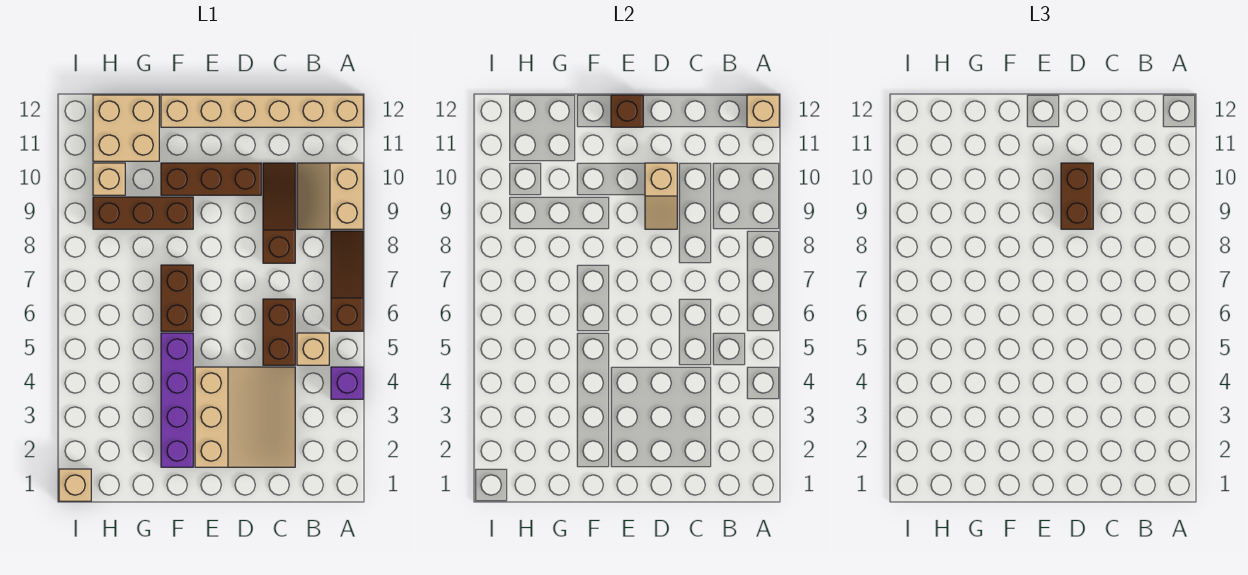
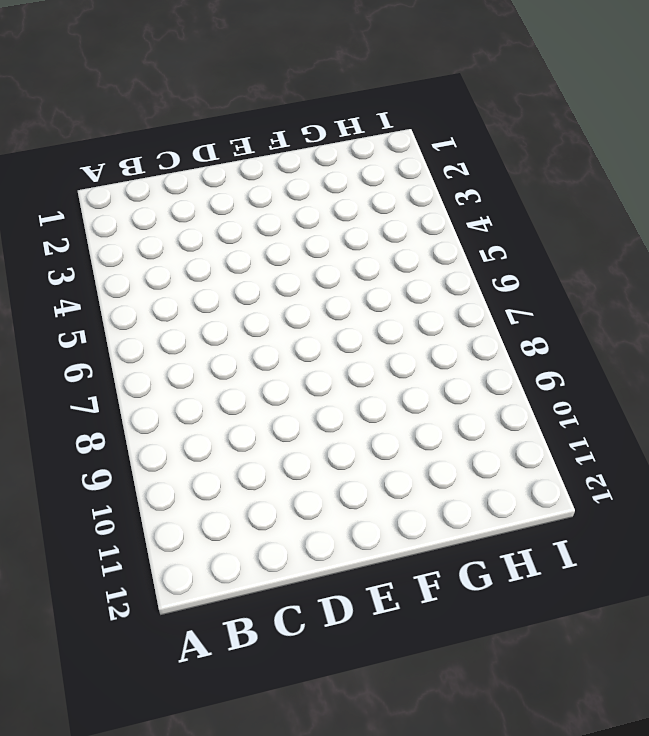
none -> purple 1x1 brick [331,367,363,399]
none -> brown 1x3 slope [331,231,363,331]
none -> tan 2x2 slope [297,163,363,229]

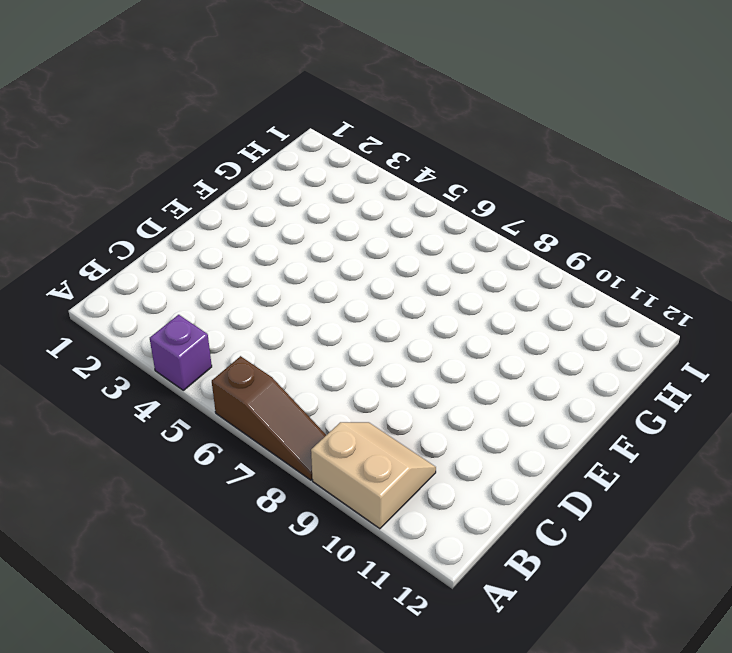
none -> tan 1x6 brick [161,95,363,127]
none -> tan 1x1 brick [297,333,329,365]
none -> tan 3x3 slope [195,367,295,467]

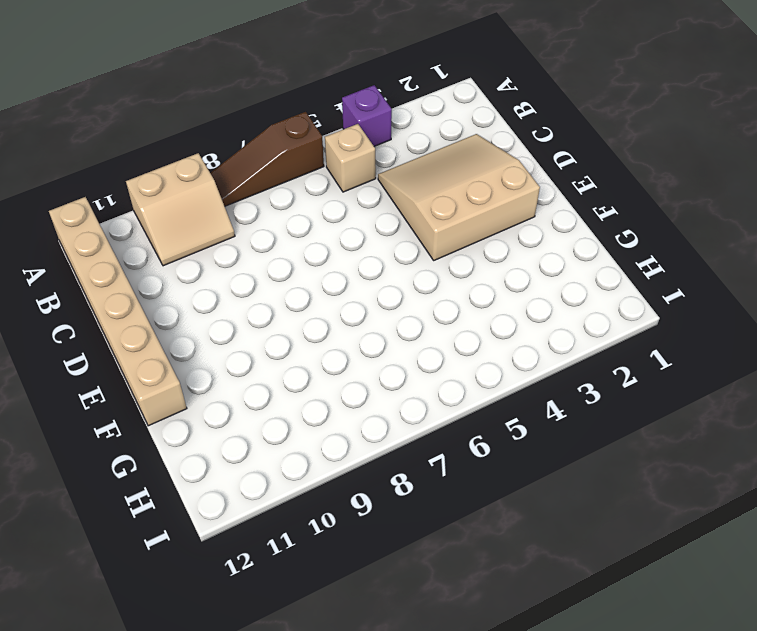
none -> brown 1x2 brick [263,299,295,365]
none -> brown 1x3 slope [263,163,295,263]
none -> brown 1x3 brick [161,163,261,195]

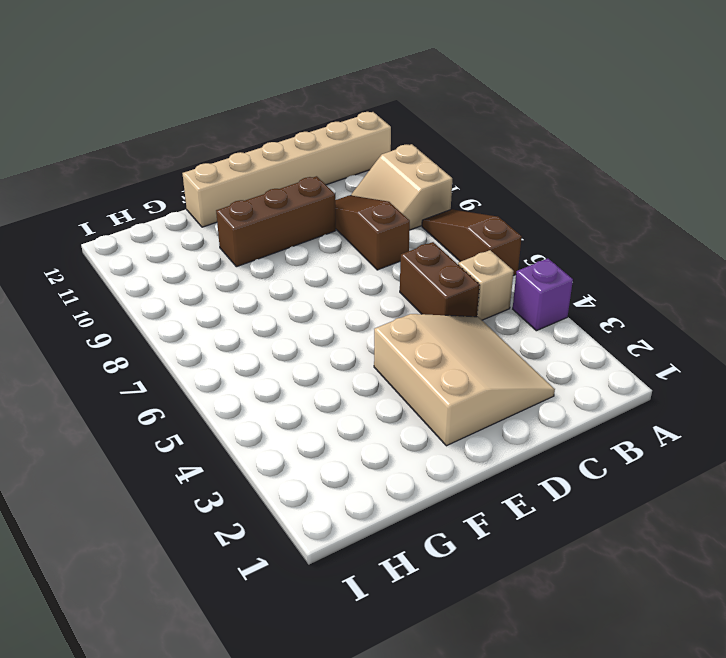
none -> purple 1x4 brick [161,333,193,467]
none -> brown 1x2 brick [161,265,193,331]
none -> brown 1x3 brick [93,197,193,229]

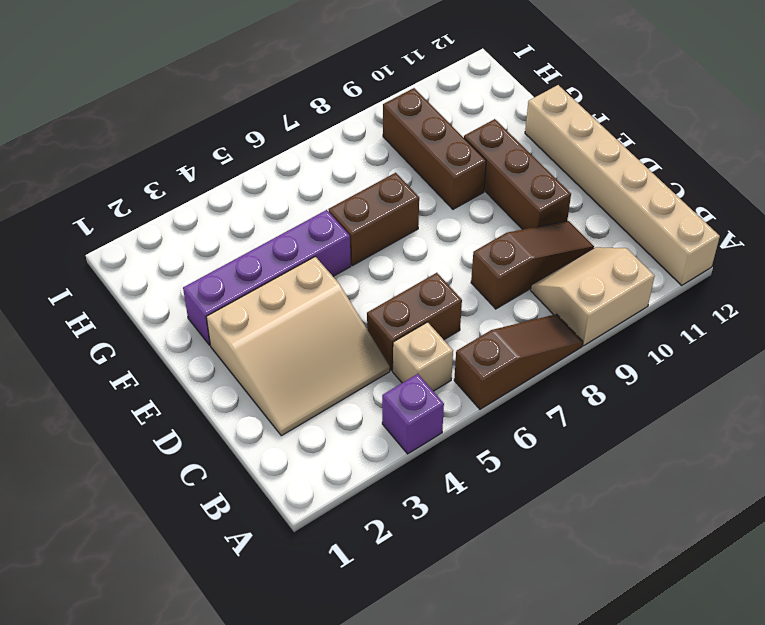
none -> tan 2x2 brick [93,95,159,161]
none -> tan 1x1 brick [93,163,125,195]
none -> tan 1x1 brick [59,469,91,501]

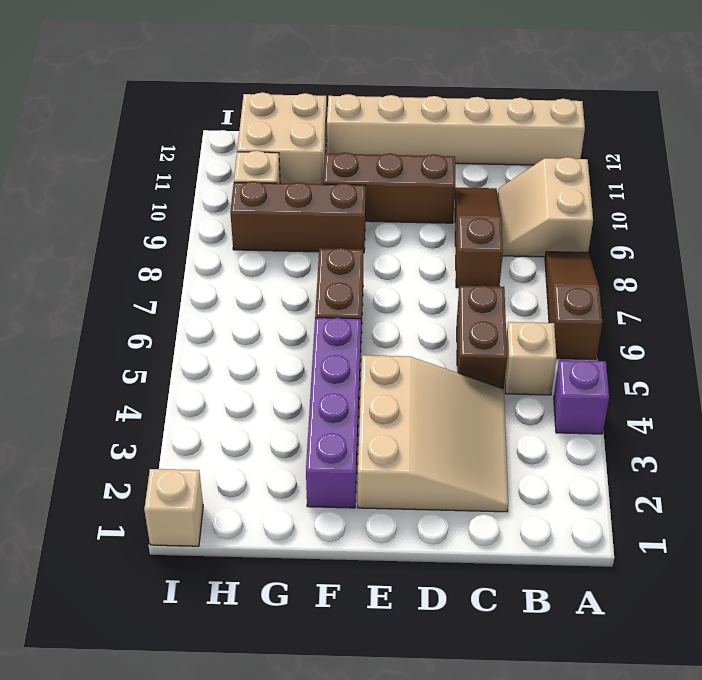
none -> tan 1x1 brick [747,95,779,127]
none -> tan 1x2 slope [645,163,677,229]
none -> brown 1x1 brick [611,95,643,127]

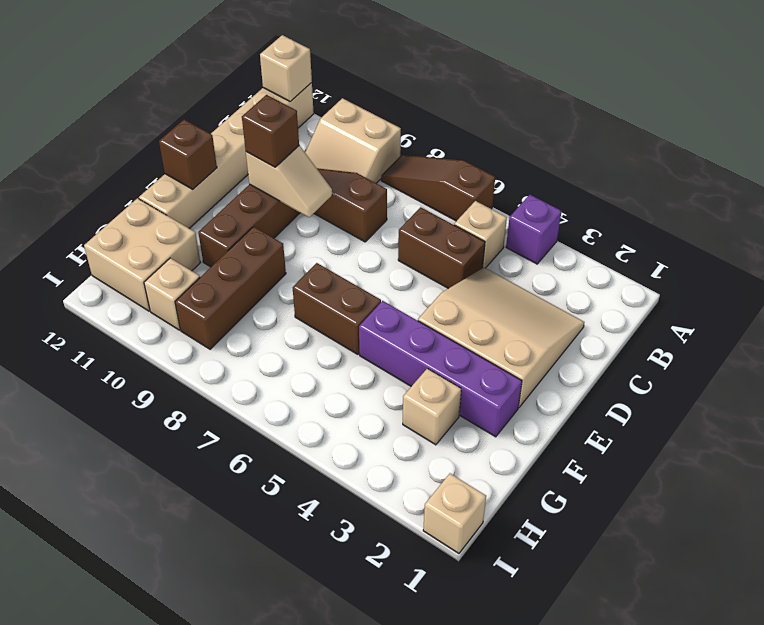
brown 1x1 brick [242,95,299,167] -> brown 1x2 brick [1061,163,1093,229]
tan 1x1 brick [403,369,461,445] -> none

